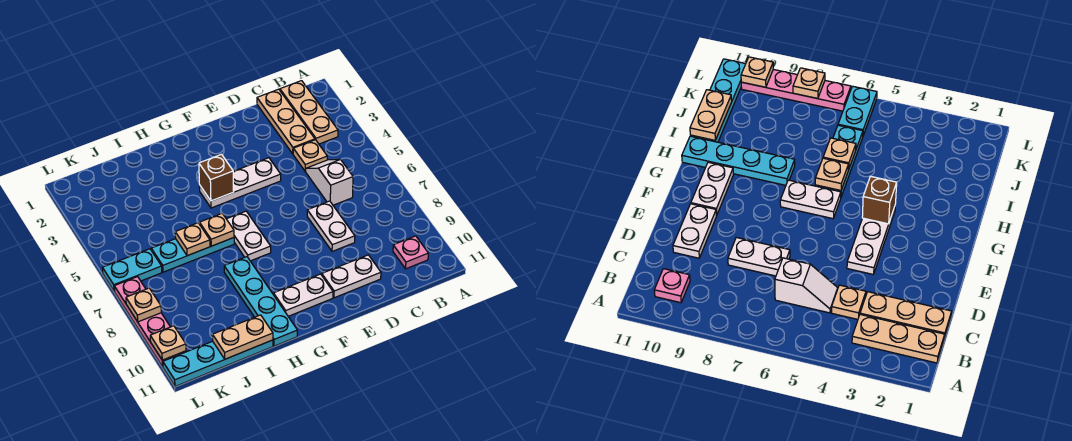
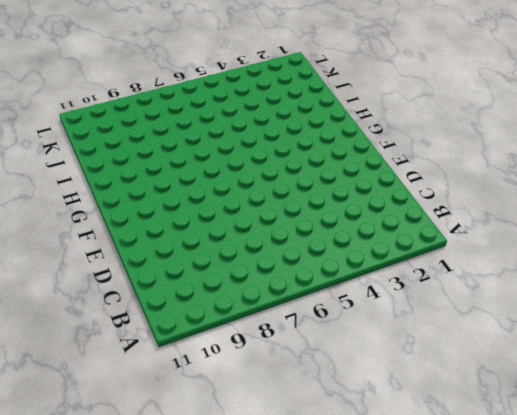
none -> tan 1x3 plate [280,81,338,144]
none -> pink 1x1 plate [393,236,428,269]
none -> tan 1x3 plate [257,89,315,154]

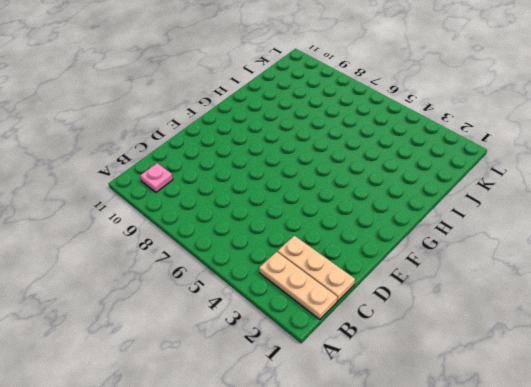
none -> tan 1x1 plate [293,140,327,171]
none -> white 1x2 slope [306,159,353,205]
none -> white 1x2 plate [307,201,355,251]

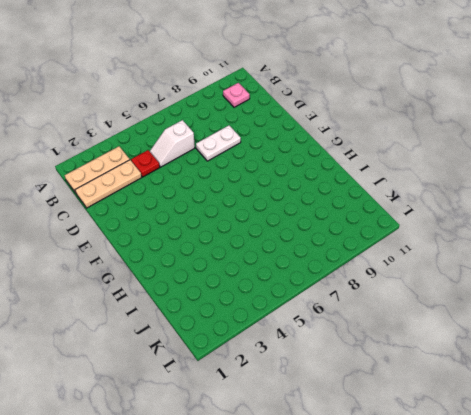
red 1x1 plate [131,150,160,177] -> tan 1x1 plate [293,140,327,171]
none -> white 1x2 plate [322,255,381,298]
none -> white 1x3 plate [199,158,281,208]
none -> white 1x2 plate [274,274,333,316]

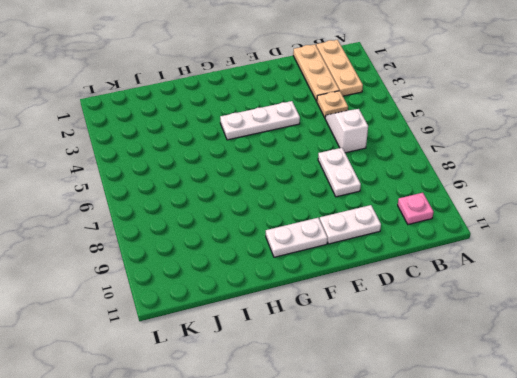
none -> white 1x2 plate [227,211,271,261]
none -> cyan 1x3 plate [151,238,234,272]
none -> cyan 1x4 plate [224,257,297,346]

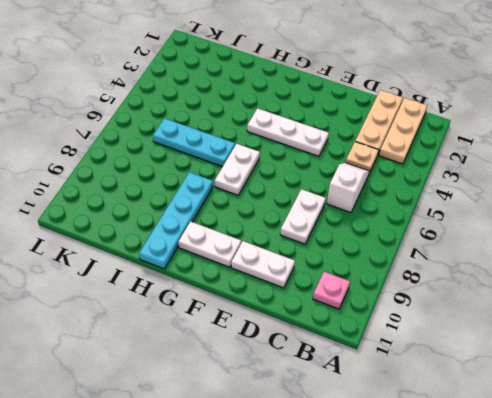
none -> cyan 1x4 plate [163,340,273,386]
none -> cyan 1x2 plate [103,249,162,291]
none -> pink 1x4 plate [114,277,186,367]

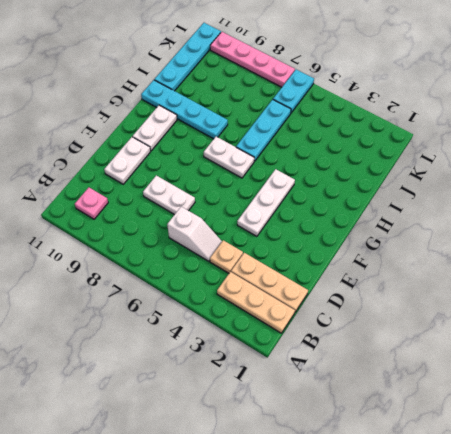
none -> brown 1x1 brick [199,154,234,201]
none -> tan 1x1 plate [199,213,234,246]
none -> tan 1x1 plate [175,223,210,256]

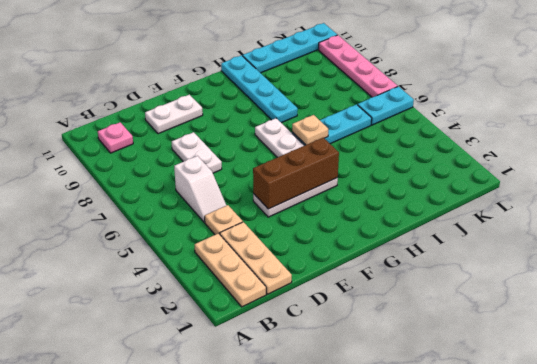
brown 1x3 brick [253,138,339,209] -> brown 1x1 brick [199,154,234,201]
none -> white 1x2 plate [274,274,333,316]
none -> tan 1x1 plate [175,223,210,256]
none -> tan 1x2 plate [213,315,273,359]

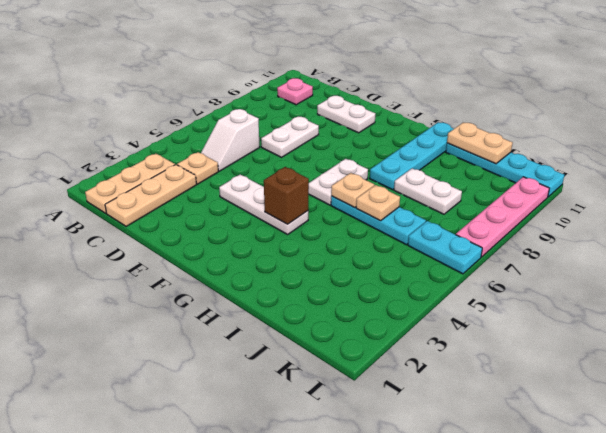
white 1x2 plate [394,169,462,214] -> white 1x2 plate moved to [274,274,333,316]
none -> tan 1x1 plate [126,288,161,322]
none -> tan 1x1 plate [150,326,186,360]

